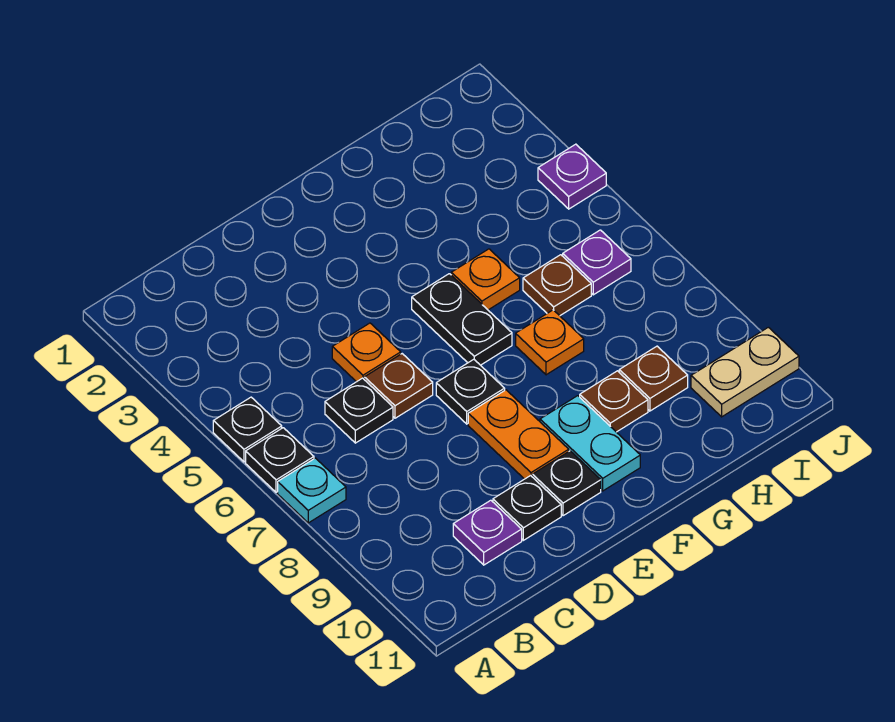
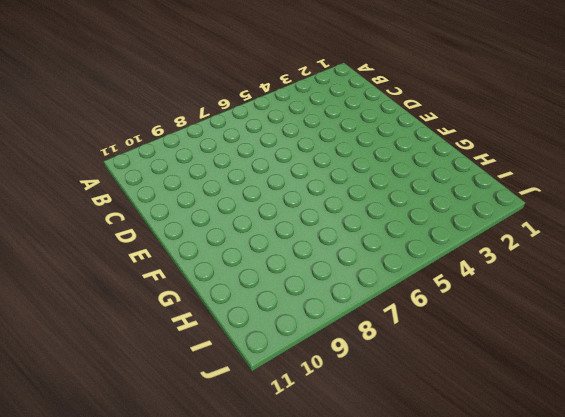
none -> black 1x1 plate [213,397,282,462]
none -> black 1x1 plate [246,428,314,492]
none -> cyan 1x1 plate [278,458,346,523]

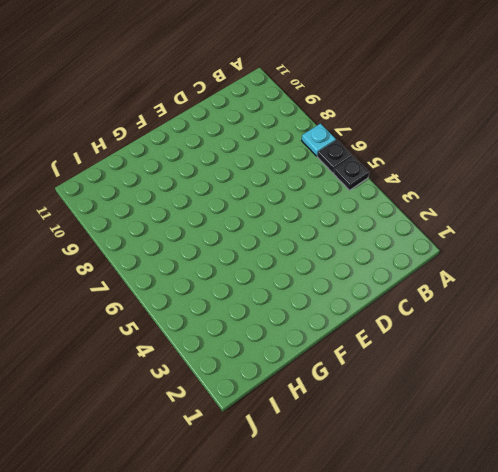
none -> black 1x1 plate [325,378,393,443]
none -> purple 1x1 plate [453,500,522,565]
none -> orange 1x1 plate [332,323,401,382]

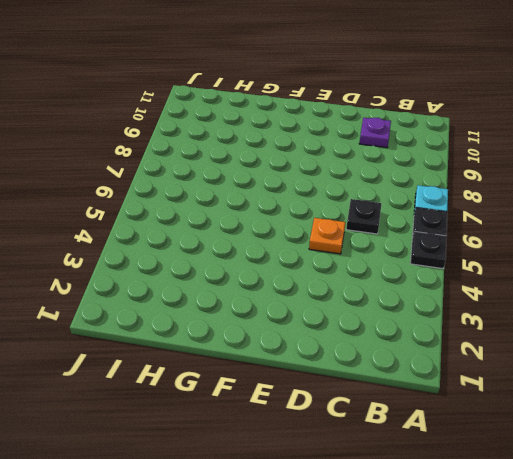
none -> brown 1x1 plate [364,354,433,418]
none -> black 1x1 plate [493,476,561,540]
none -> black 1x1 plate [436,359,505,424]

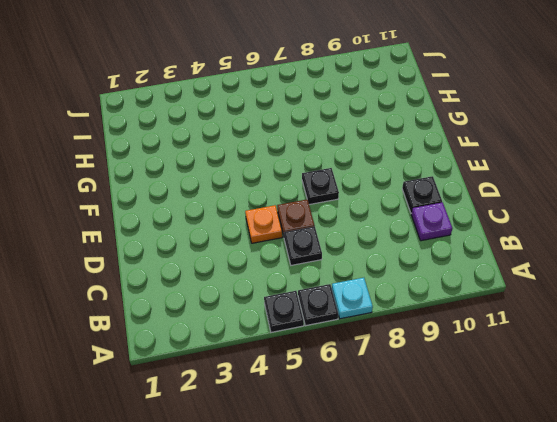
none -> orange 1x2 plate [468,390,569,479]
none -> black 1x1 plate [533,451,601,516]
none -> black 1x2 plate [412,274,512,365]

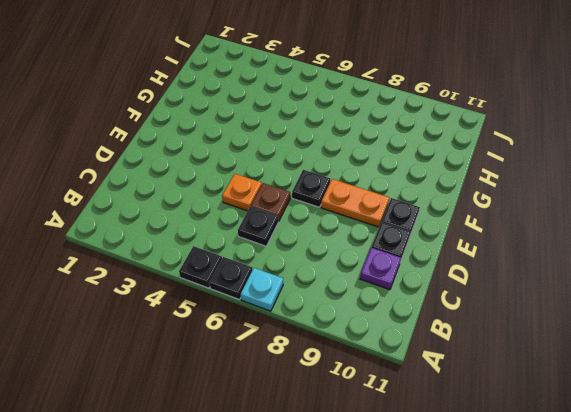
none -> black 1x2 plate [412,274,512,365]
none -> cyan 1x2 plate [540,396,640,491]
none -> orange 1x1 plate [451,249,520,310]

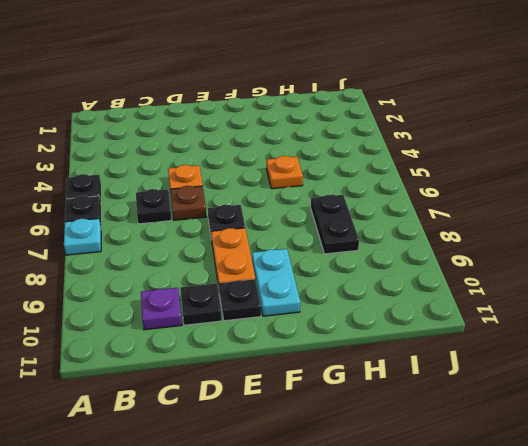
black 1x2 plate [311,195,359,254] -> black 1x2 plate moved to [412,274,512,365]
none -> orange 1x1 plate [516,310,584,375]
none -> brown 1x1 plate [580,371,648,432]
none -> brown 1x1 plate [523,255,591,316]

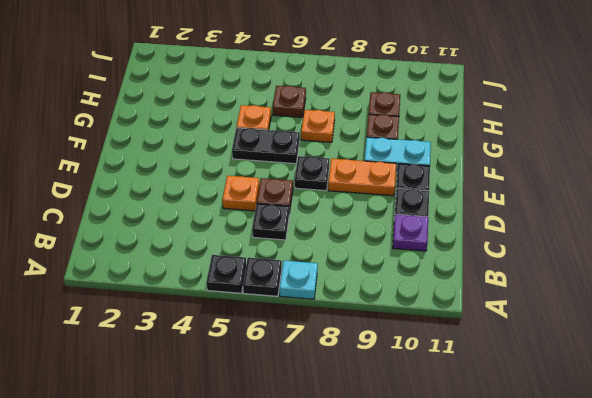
none -> purple 1x1 plate [563,230,631,295]
none -> tan 1x2 plate [691,327,799,417]
none -> purple 1x1 plate [538,144,606,209]

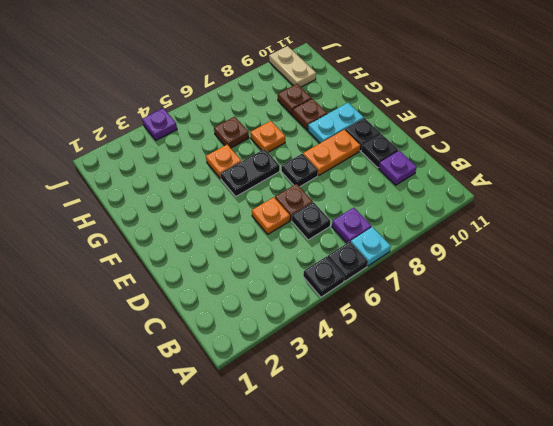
purple 1x1 plate [332,208,371,243] -> purple 1x1 plate moved to [563,230,631,295]

